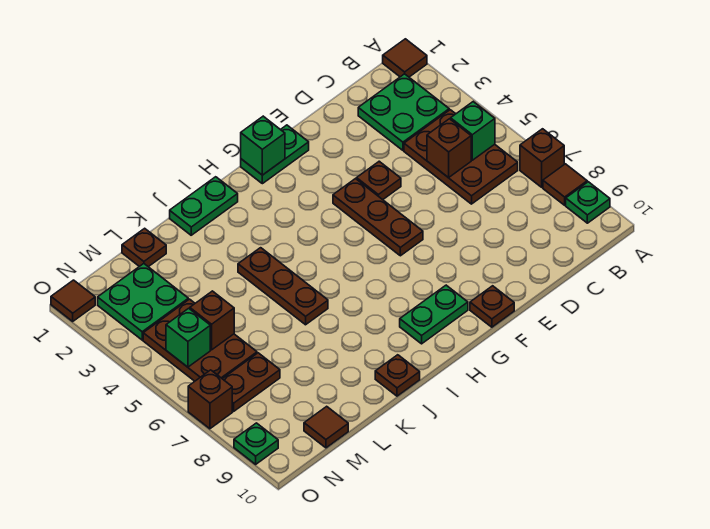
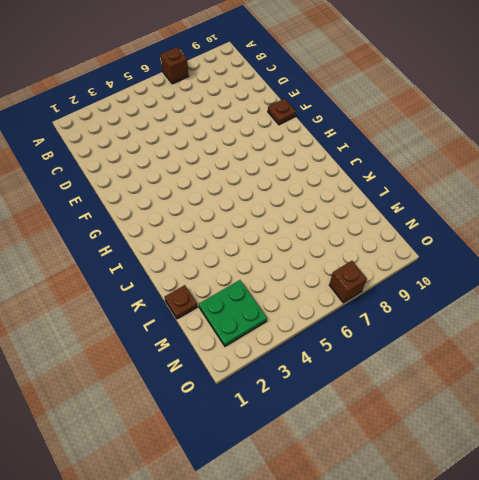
none -> brown 1x1 tile [383,39,427,77]
none -> brown 1x1 tile [543,164,587,205]
none -> green 1x1 plate [566,182,610,223]

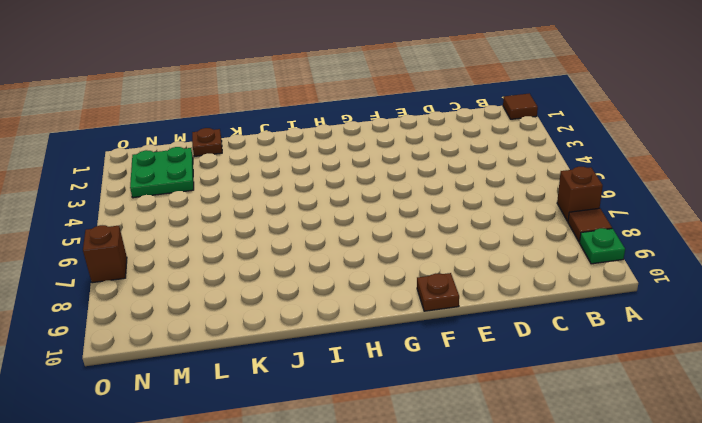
none -> green 2x2 plate [358,74,449,150]
none -> brown 2x3 plate [404,110,518,204]
none -> brown 1x1 plate [357,161,401,200]

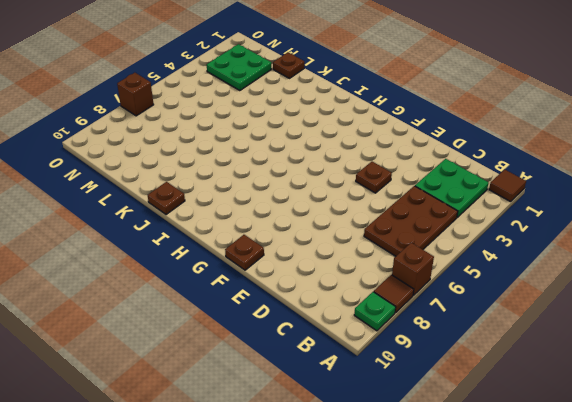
none -> green 1x2 plate [241,125,309,184]
none -> brown 1x3 plate [333,179,423,256]
none -> green 1x2 plate [400,285,468,344]

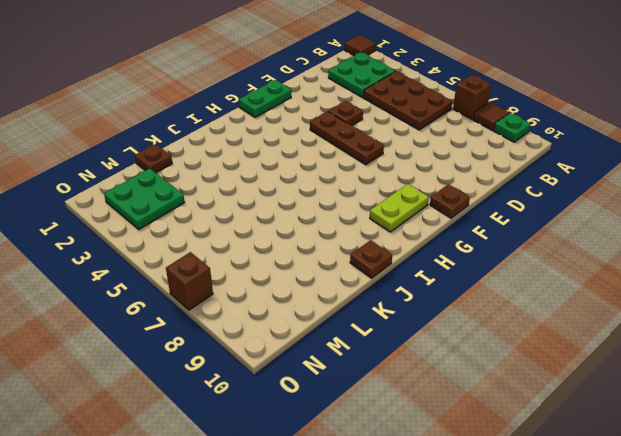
lime 1x2 plate [370,184,429,232] -> green 1x2 plate [400,285,468,344]
none -> green 1x2 plate [170,177,238,235]
none -> brown 1x3 plate [238,248,328,325]
none -> brown 2x3 plate [143,299,257,381]

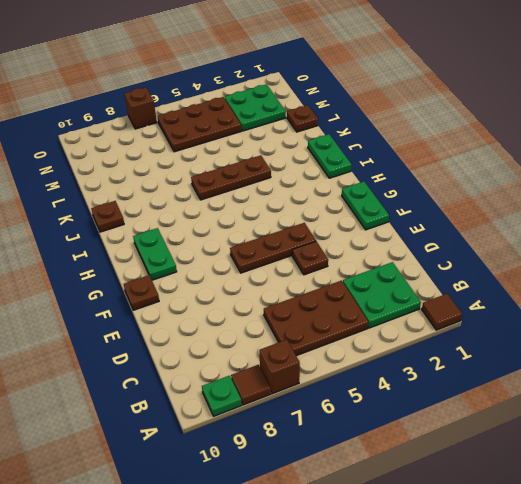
none -> brown 1x2 plate [223,353,280,411]
none -> brown 1x1 tile [304,406,348,448]
none -> brown 1x1 tile [51,280,95,321]

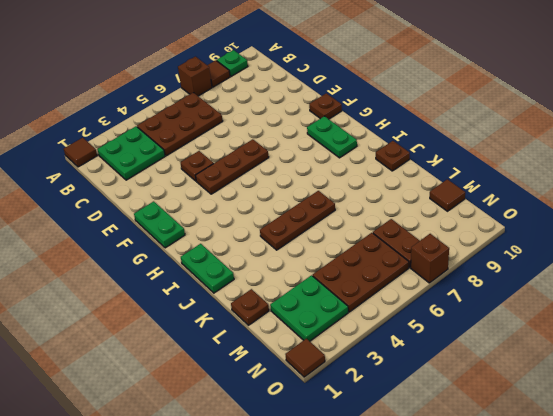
none -> green 1x1 plate [234,423,278,464]
none -> green 1x1 brick [451,102,495,160]
none -> brown 1x1 brick [427,119,471,178]

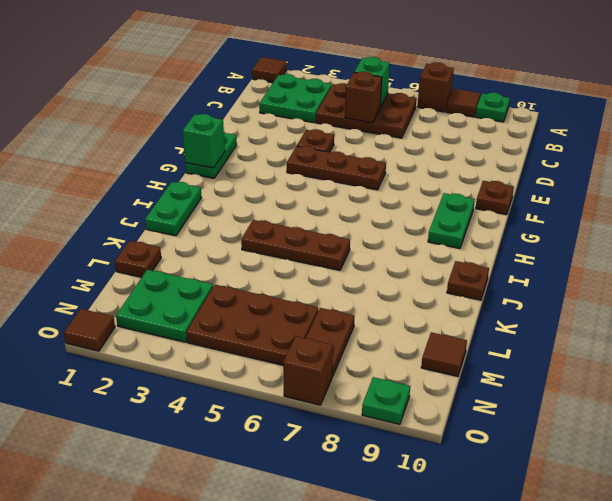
none -> brown 1x1 brick [190,291,234,350]
none -> green 1x1 brick [166,308,210,367]

